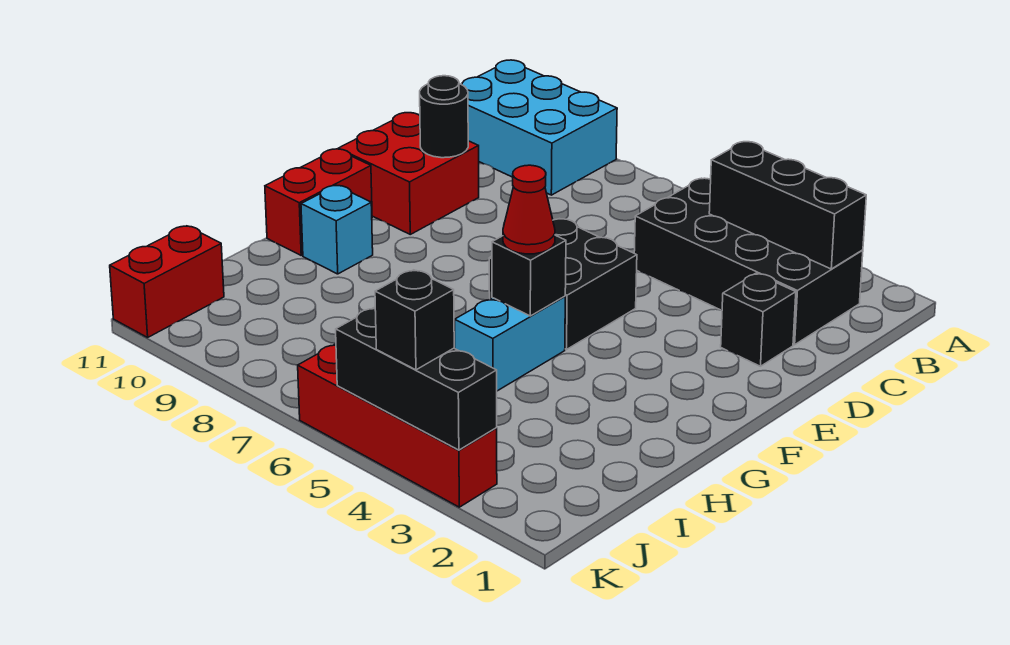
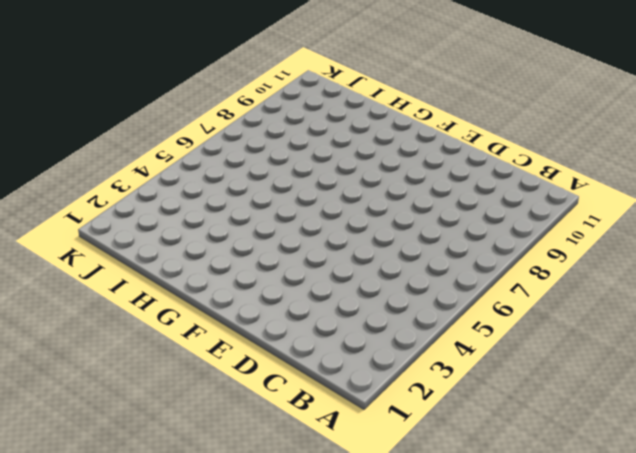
none -> cyan 2x3 brick [462,60,617,195]
none -> black 2x4 brick [634,178,863,345]
none -> black 1x1 brick [721,273,796,366]

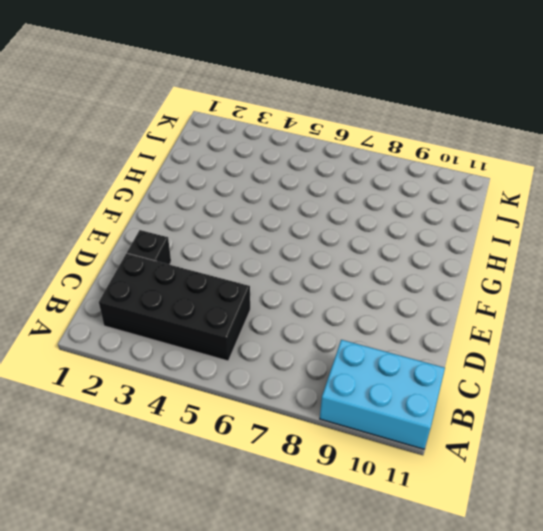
none -> red 2x2 brick [338,113,479,234]
none -> black 2x2 brick [489,219,637,349]
none -> red 1x2 brick [265,149,372,255]

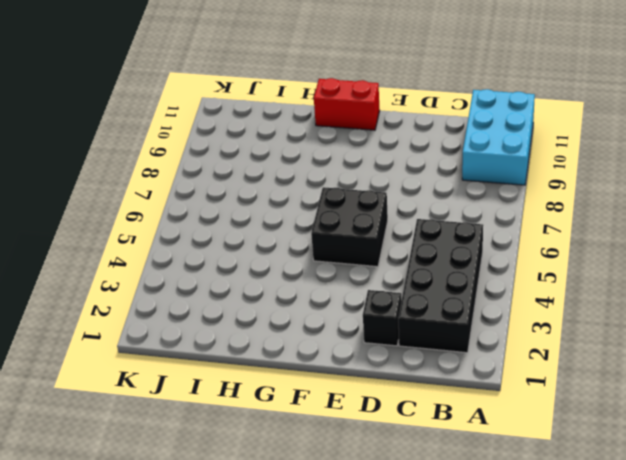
none -> red 2x2 brick [338,113,479,234]
none -> cyan 1x2 brick [454,296,565,391]
none -> cyan 1x1 brick [301,186,373,274]

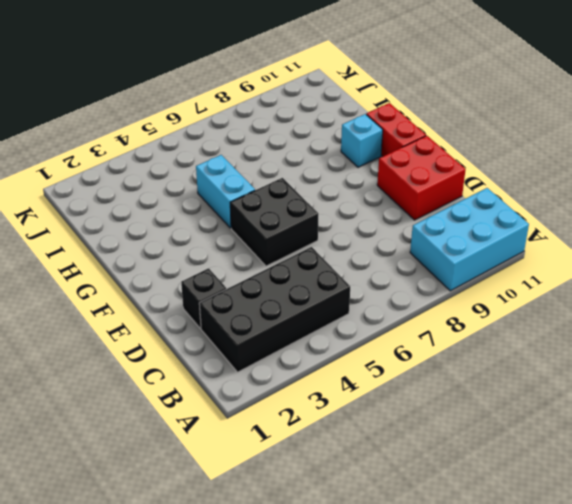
none -> red 1x2 brick [110,226,224,337]
none -> red 1x4 brick [298,344,497,507]
none -> black 1x3 brick [709,142,866,269]

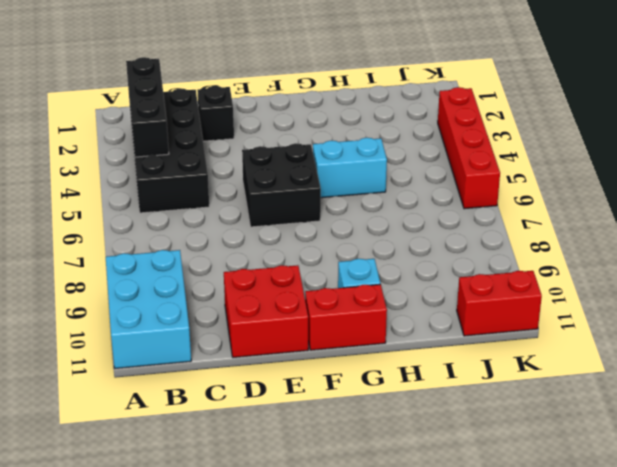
none -> black 1x1 round brick [420,76,468,158]
none -> black 1x1 brick [492,235,566,316]
none -> black 1x3 brick [336,308,497,450]

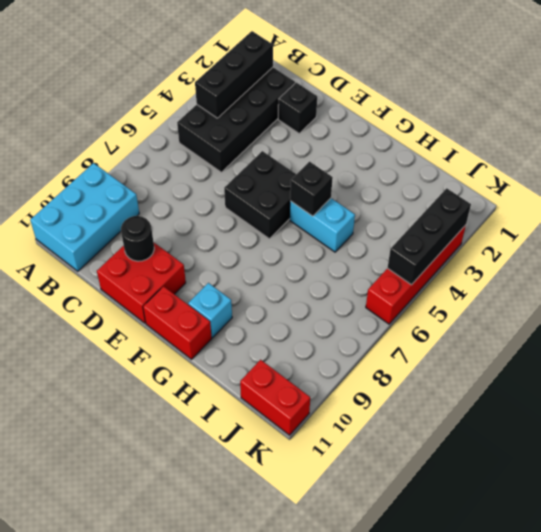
none -> red 1x1 cone [503,165,555,254]
none -> black 1x1 brick [375,270,454,370]

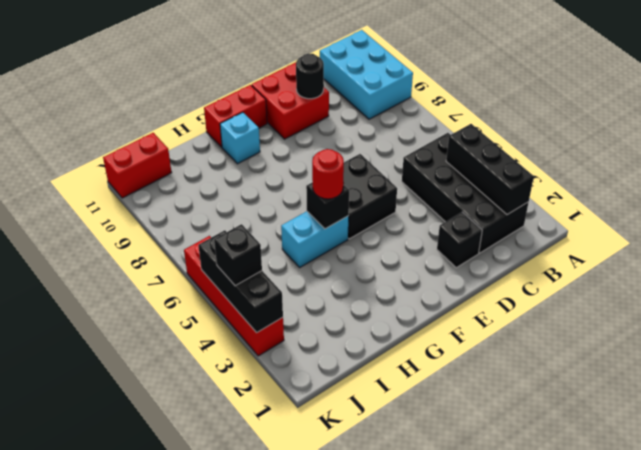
red 1x1 round brick [312,149,344,199] -> red 1x1 cone [503,165,555,254]

